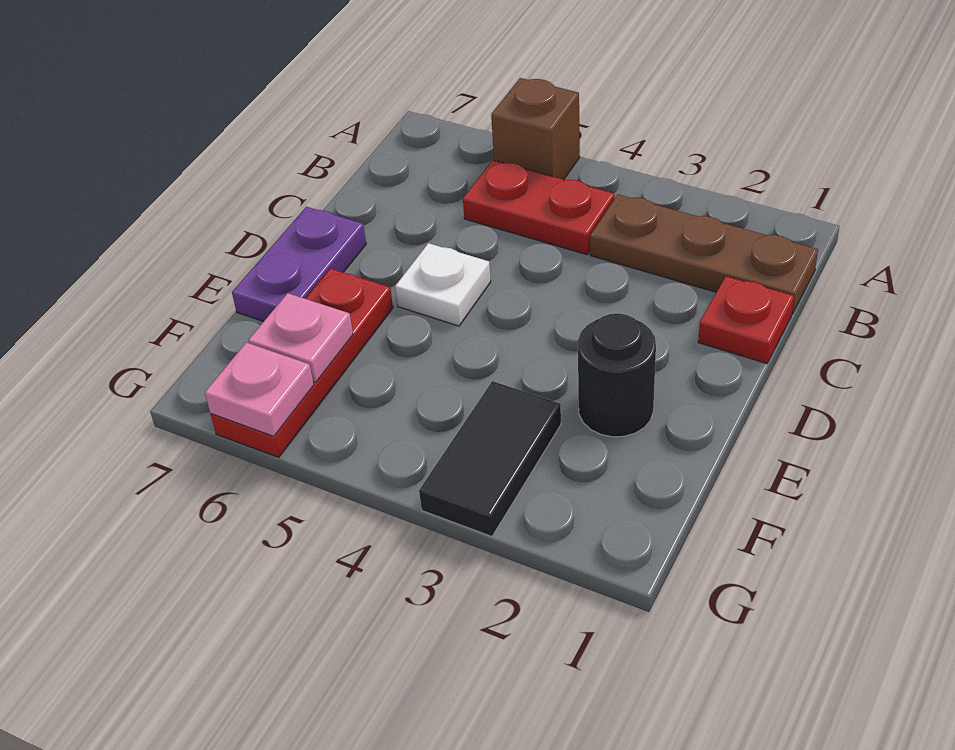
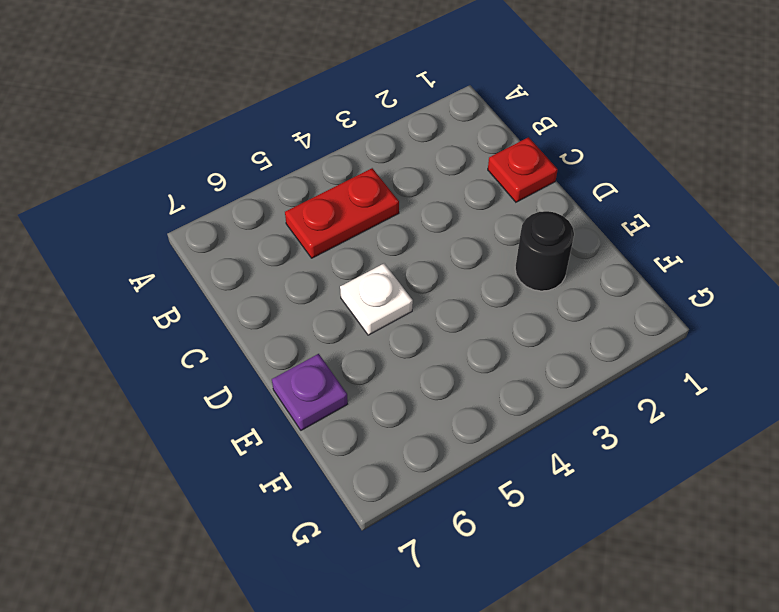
purple 1x1 plate [272,354,348,430] -> purple 1x2 plate [232,207,366,321]
none -> brown 1x1 brick [491,78,580,179]
none -> brown 1x3 plate [590,195,818,314]

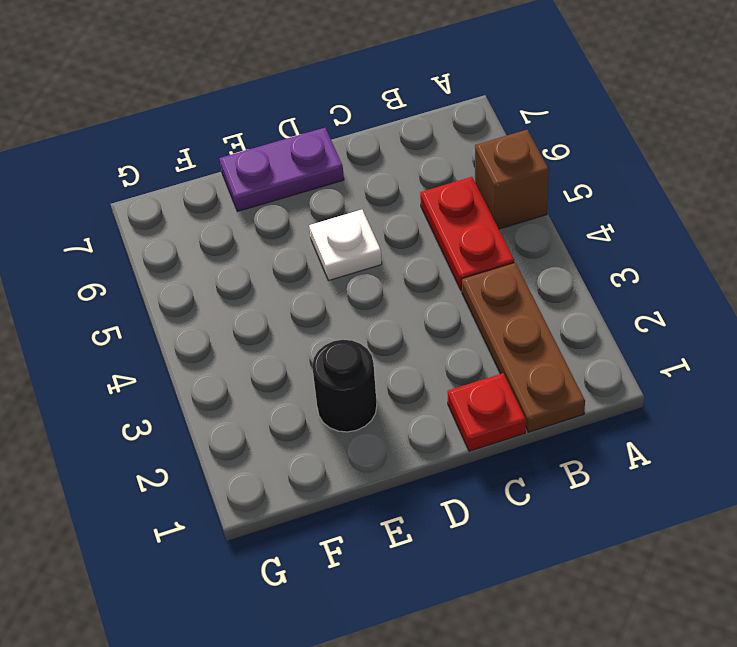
none -> red 1x3 plate [211,268,393,457]
none -> black 1x2 tile [419,381,561,537]

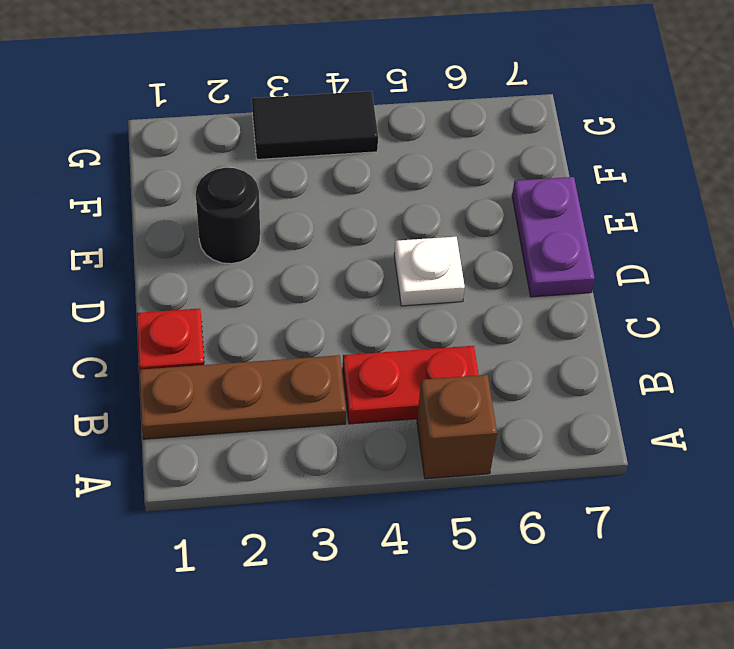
black 1x2 tile [252,91,378,159] -> black 1x2 tile turned to [419,381,561,537]
none -> red 1x3 plate [211,268,393,457]
none -> pink 1x1 plate [248,293,353,383]

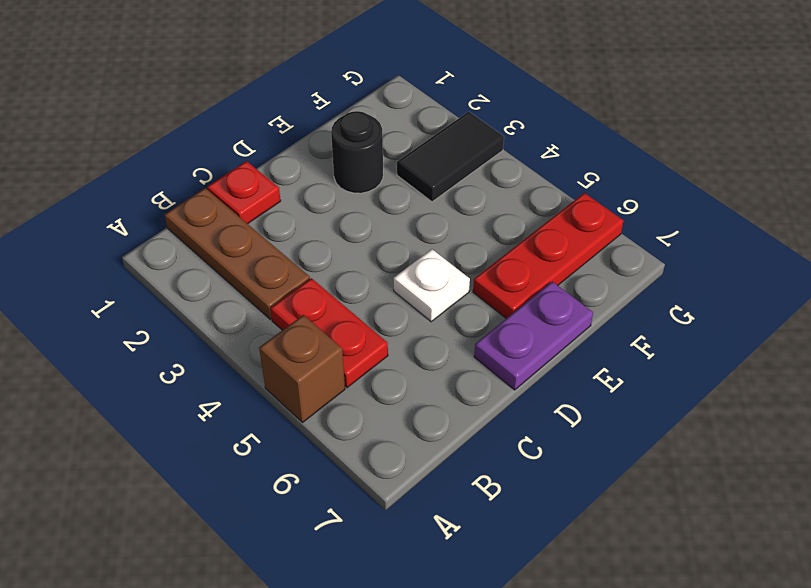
none -> pink 1x1 plate [248,293,353,383]
none -> pink 1x1 plate [205,343,314,436]

